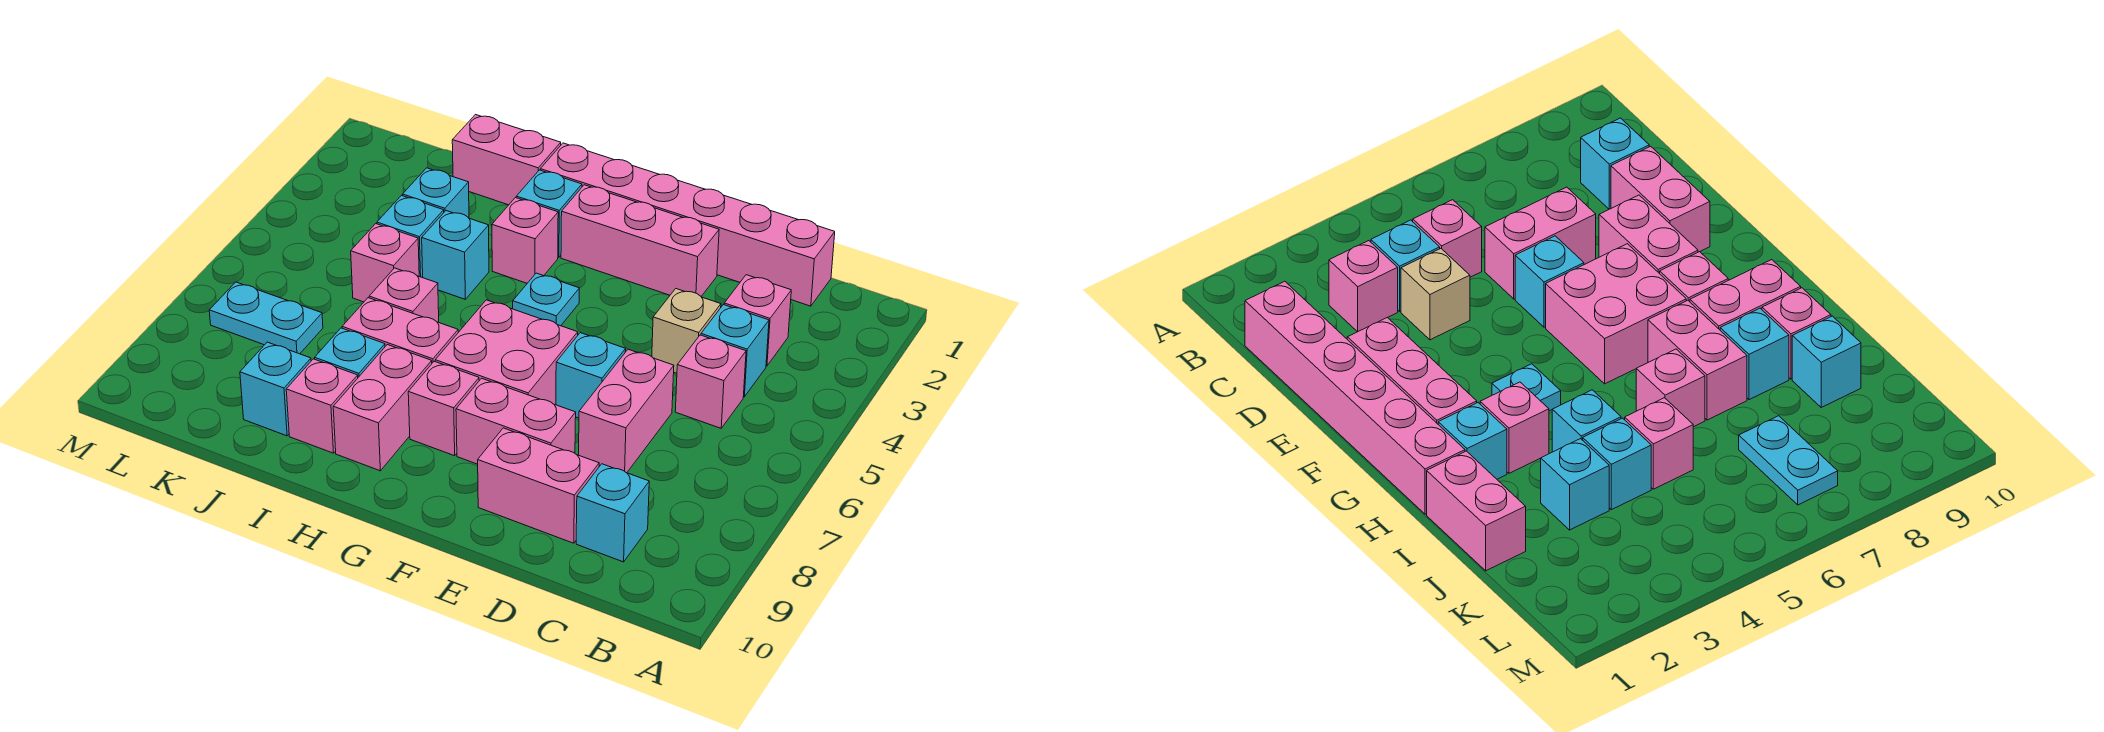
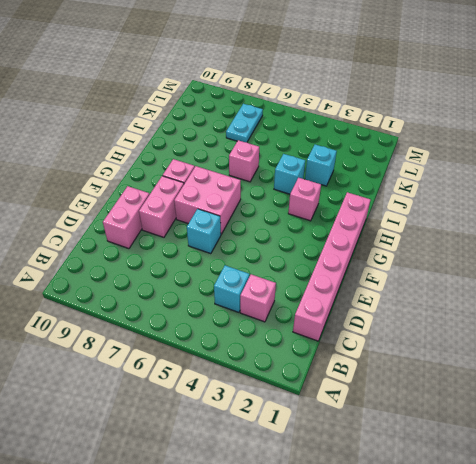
none -> pink 1x1 brick [675,335,746,428]
none -> cyan 1x1 brick [576,464,649,562]
none -> tan 1x1 brick [652,289,721,373]

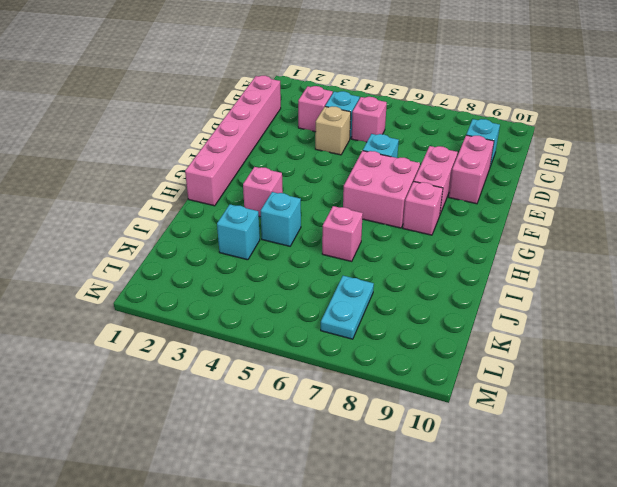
none -> pink 1x2 brick [579,349,674,473]
none -> pink 1x3 brick [561,185,719,296]
none -> cyan 1x1 plate [513,273,579,326]

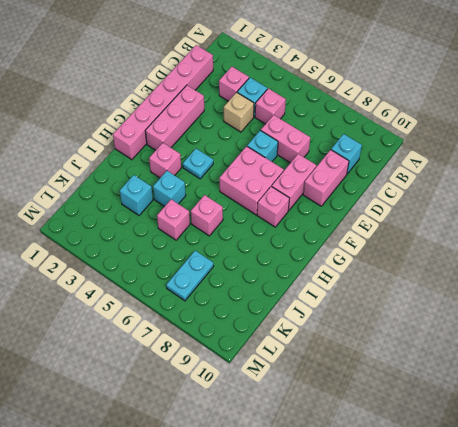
none -> cyan 1x1 brick [516,170,582,257]
none -> pink 1x2 brick [342,298,458,363]
none -> pink 1x2 brick [333,345,432,471]

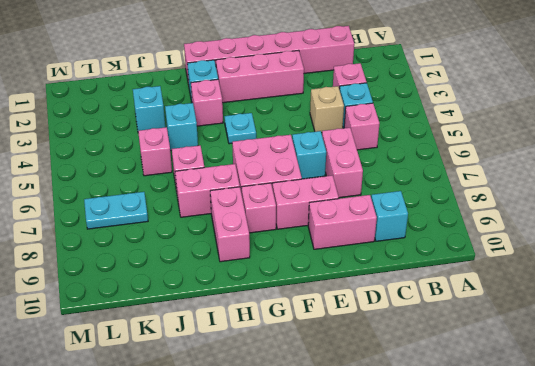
none -> pink 1x2 brick [452,115,561,205]
none -> cyan 1x1 brick [315,328,385,377]
none -> pink 1x1 brick [286,359,358,453]

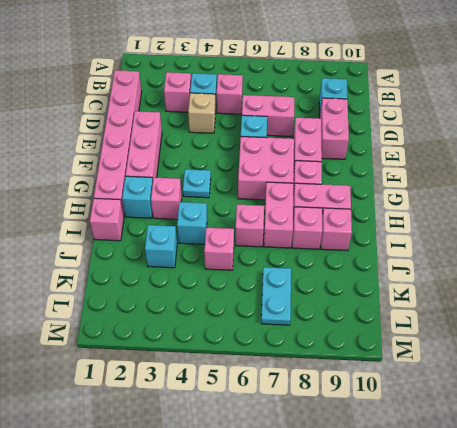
pink 1x1 brick [90,198,124,241] -> pink 1x2 brick [452,115,561,205]
pink 1x1 brick [292,207,322,249] -> cyan 1x1 brick [315,328,385,377]
none -> cyan 1x1 brick [377,196,444,278]
none -> cyan 1x1 brick [240,342,311,436]

